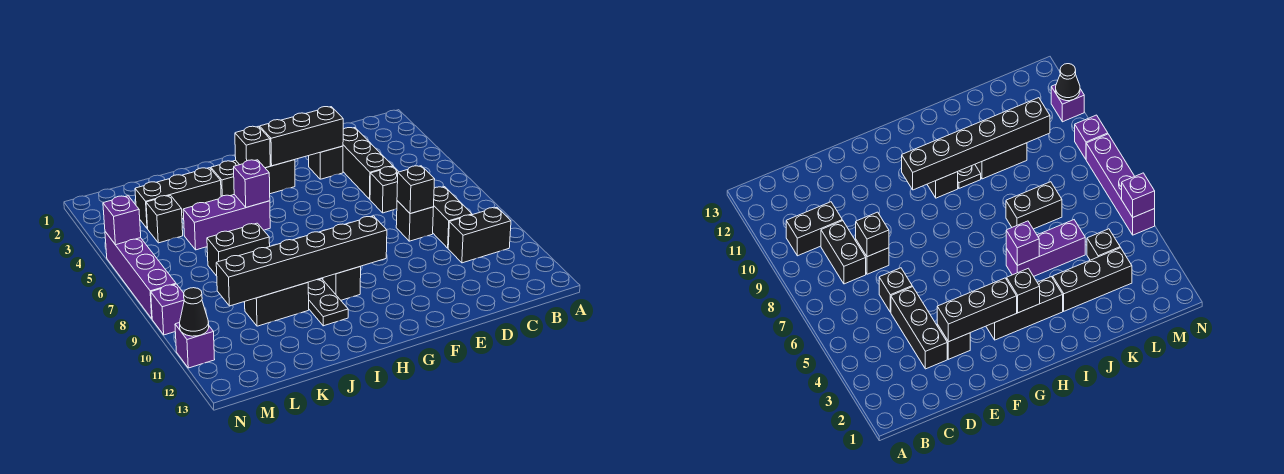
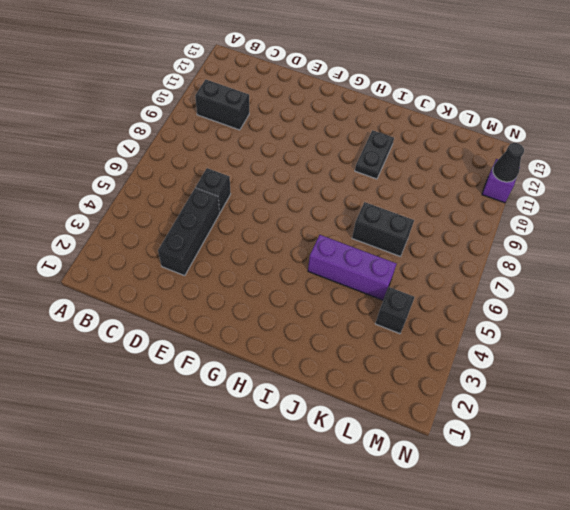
none -> black 1x2 brick [433,187,472,248]
none -> black 1x1 brick [396,201,434,241]
none -> black 1x1 brick [309,146,343,179]

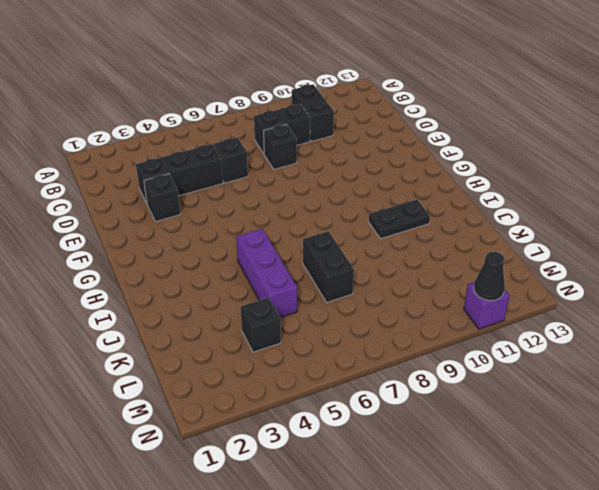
none -> black 1x3 brick [211,160,295,196]
none -> black 1x1 brick [323,267,361,300]
none -> black 1x3 brick [135,168,221,229]

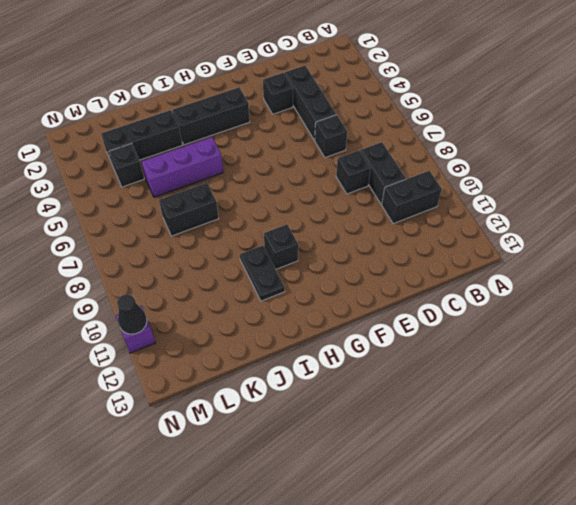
none -> black 1x2 brick [245,282,309,326]
none -> purple 1x4 brick [105,232,176,319]
none -> purple 1x1 brick [151,284,184,335]

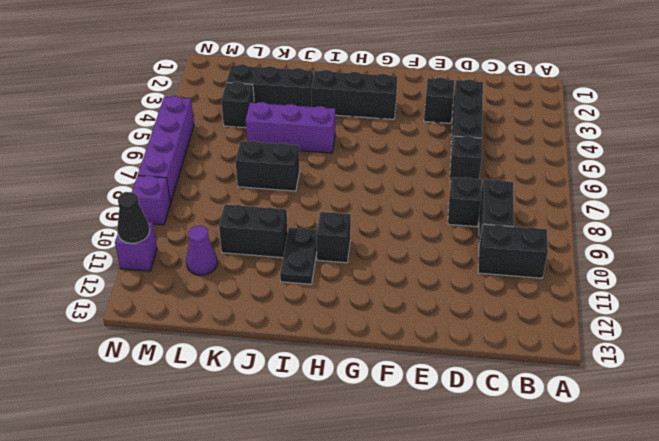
purple 1x1 cone [186,226,217,275] -> none
none -> black 1x1 brick [397,166,435,214]
none -> black 1x3 brick [260,107,343,166]
none -> black 1x6 brick [216,216,387,306]

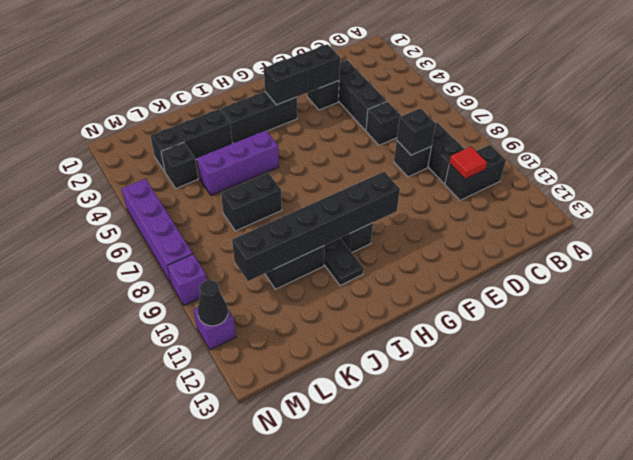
red 1x1 tile [449,147,487,179] -> none
none -> black 1x1 brick [235,126,270,168]
none -> purple 1x1 brick [234,160,270,207]
none -> purple 1x1 brick [103,196,141,245]

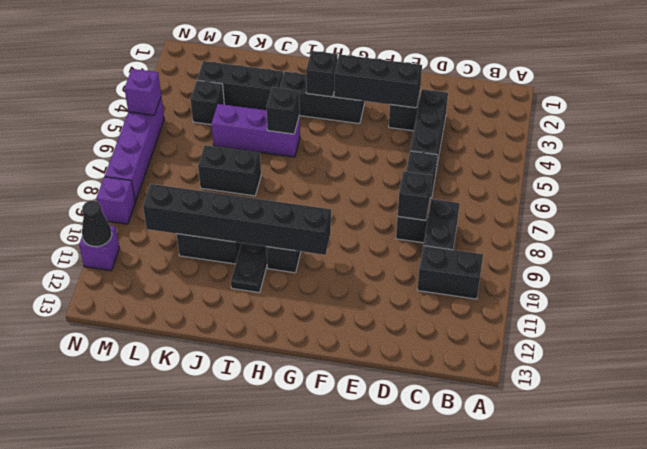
black 1x1 brick [266,87,300,134] -> purple 1x1 brick [234,160,270,207]

